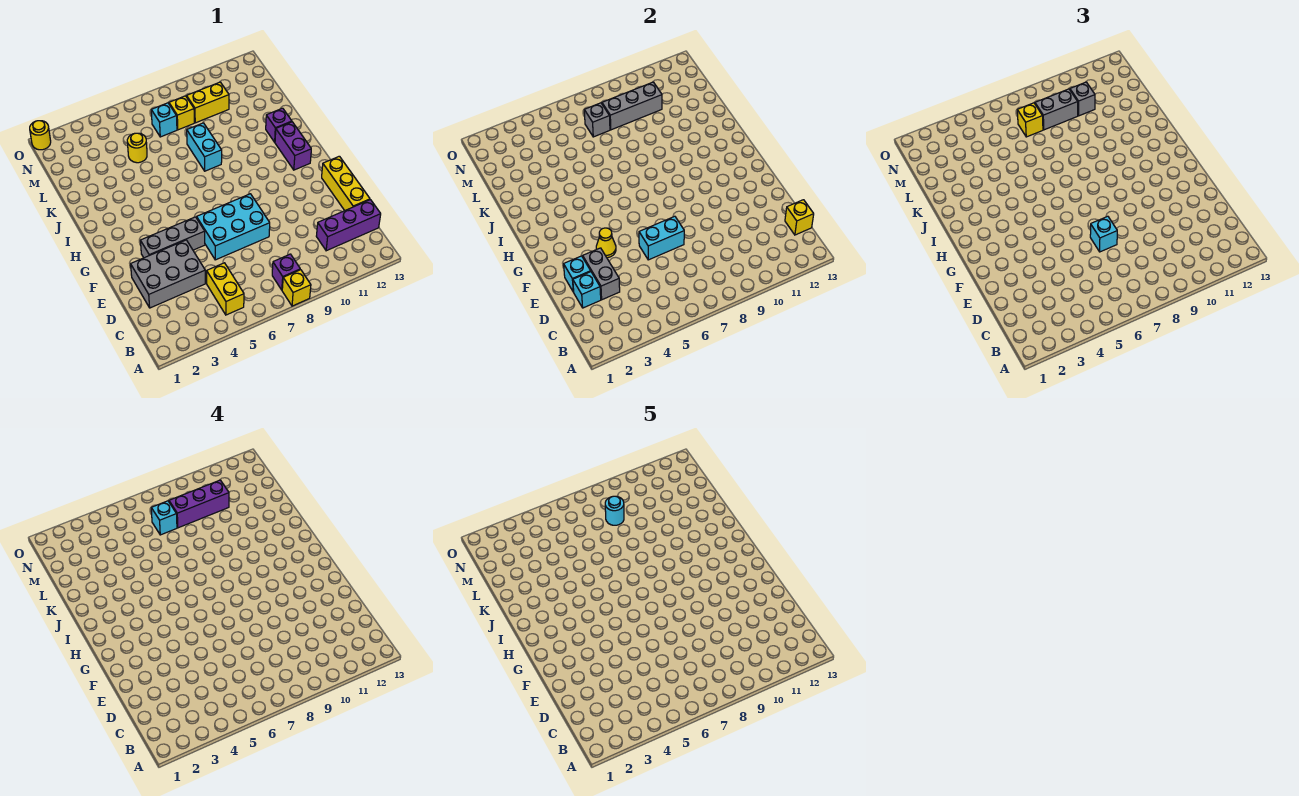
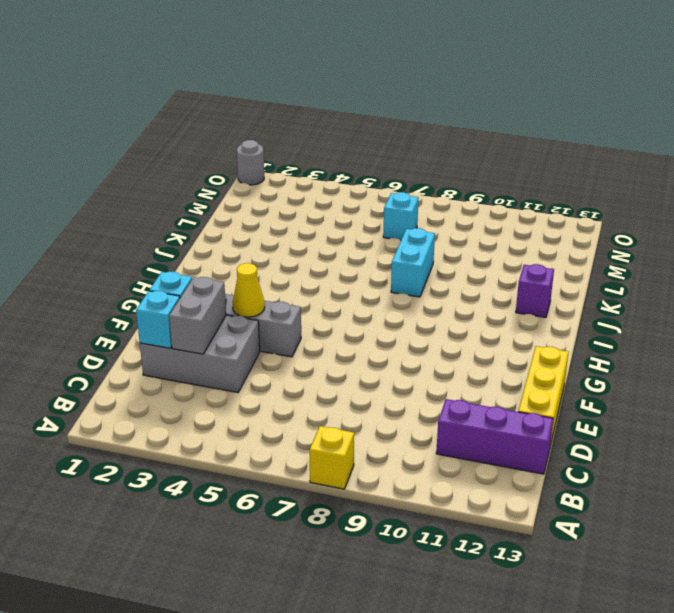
grey 1x1 round brick [237,140,264,185] -> yellow 1x1 round brick [30,121,51,150]
none -> yellow 1x2 brick [207,263,244,315]
none -> purple 1x1 brick [272,254,300,290]
none -> cyan 2x3 brick [197,194,270,260]
none -> purple 1x2 brick [275,122,311,170]

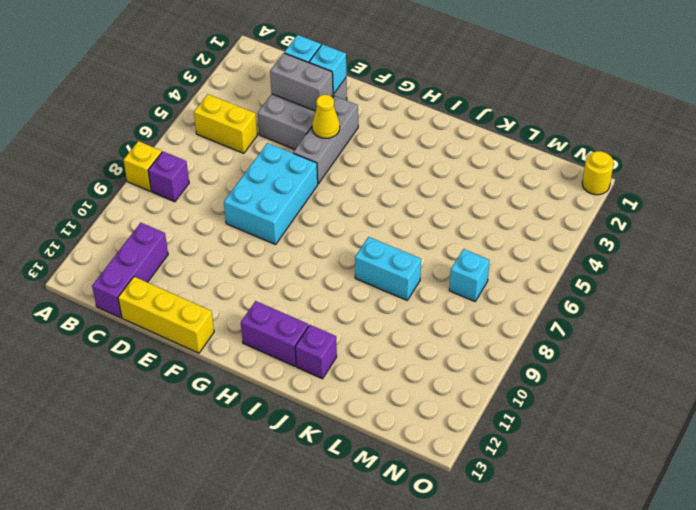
none -> yellow 1x1 round brick [127,133,147,163]
none -> yellow 1x1 brick [169,96,194,130]
none -> yellow 1x2 brick [187,82,229,123]
none -> yellow 1x1 brick [785,200,814,235]

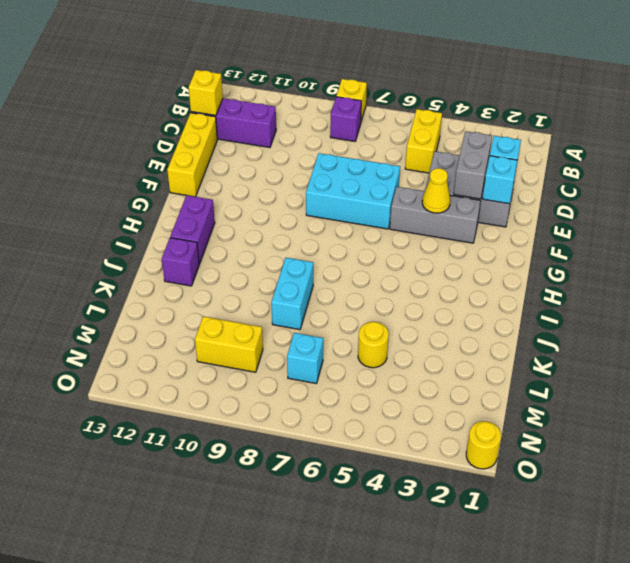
none -> yellow 1x1 brick [169,96,194,130]
none -> cyan 1x2 brick [639,216,684,260]
none -> grey 1x1 brick [584,103,610,137]
none -> grey 1x3 brick [602,82,662,130]

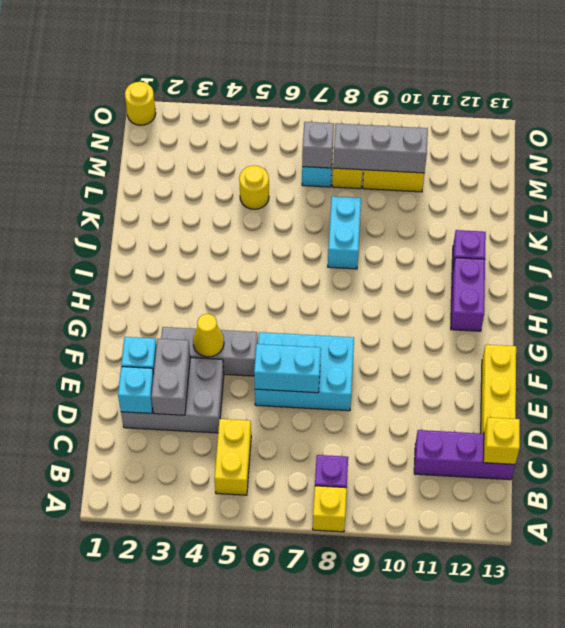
none -> cyan 1x1 brick [1090,216,1117,252]
none -> yellow 1x1 brick [1017,103,1043,137]
none -> grey 1x2 brick [1035,89,1078,130]
none -> grey 1x1 brick [1070,82,1095,116]

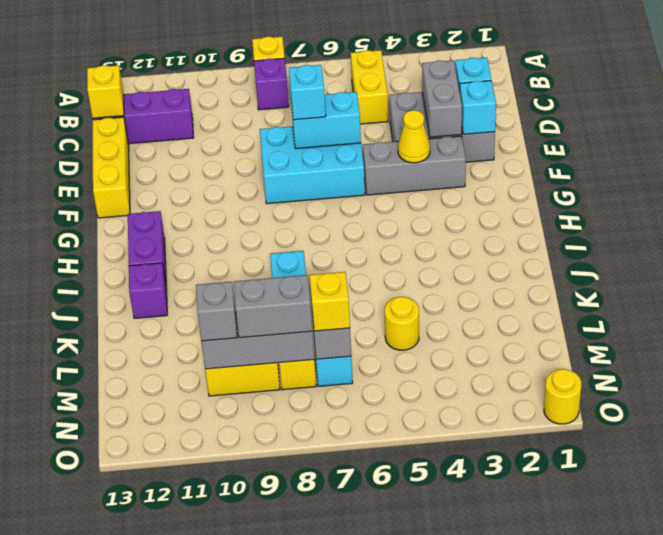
none -> cyan 1x1 brick [151,501,177,535]
none -> purple 1x3 brick [169,480,229,528]
none -> cyan 1x1 round brick [605,496,624,525]

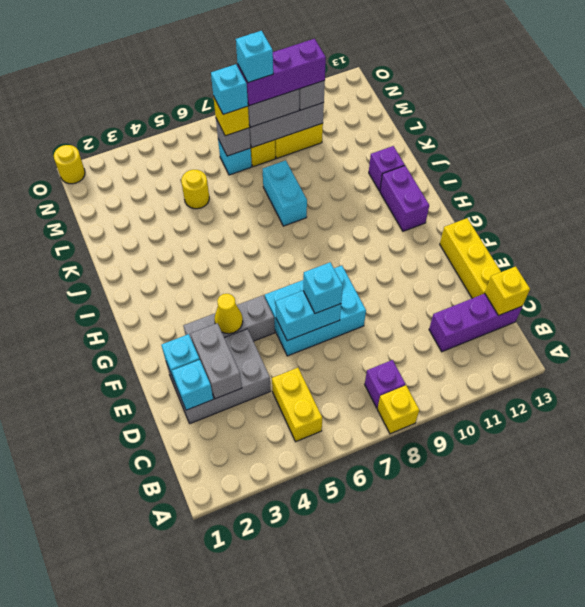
cyan 1x1 brick [236,31,273,83] -> cyan 1x1 round brick [605,496,624,525]

